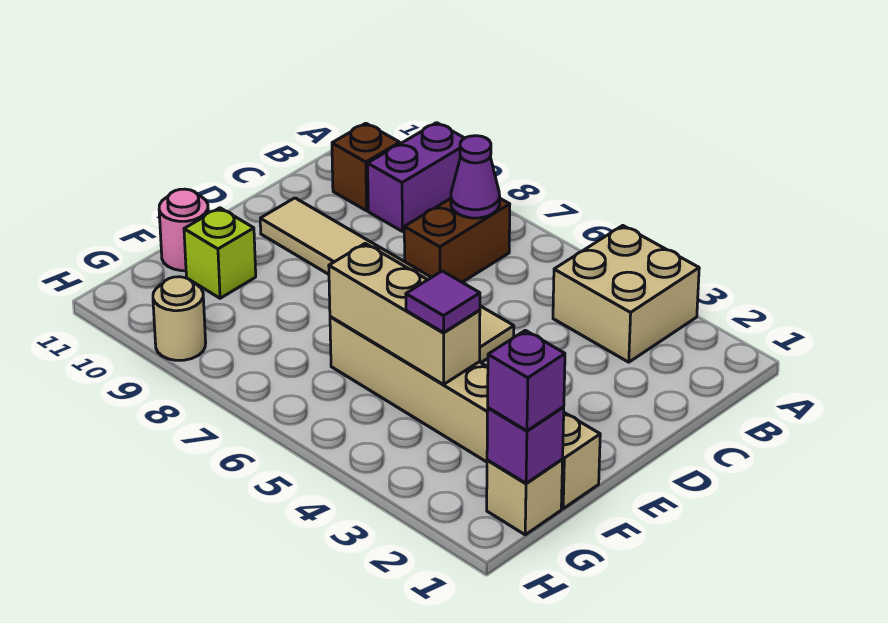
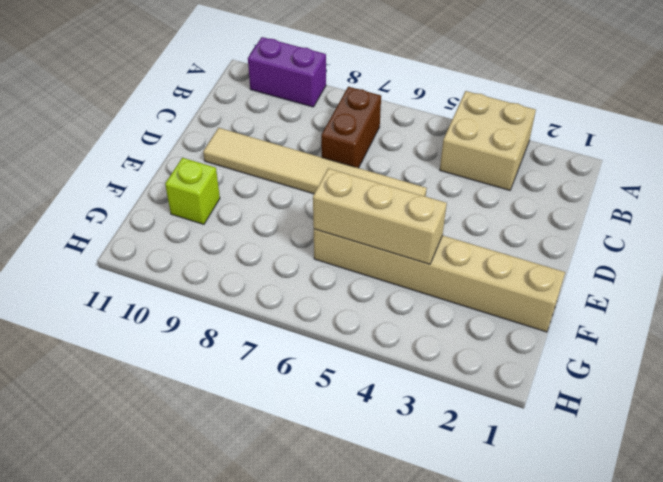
purple 1x2 brick [248,37,326,107] -> purple 1x2 brick turned to [368,123,464,231]
none -> brown 1x1 brick [332,123,400,211]
none -> pink 1x1 round brick [159,189,208,271]
none -> tan 1x1 brick [487,460,563,535]

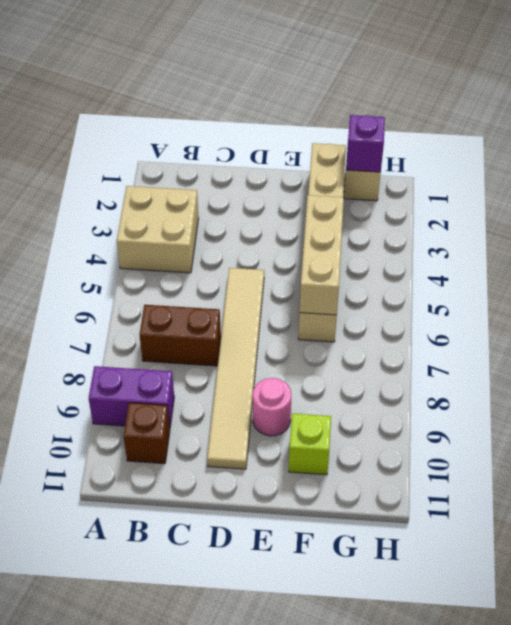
pink 1x1 round brick [253,378,291,436] -> pink 1x1 round brick moved to [159,189,208,271]
none -> tan 1x1 round brick [153,277,206,360]
none -> purple 1x1 cone [451,136,500,218]
none -> purple 1x1 tile [406,271,480,333]

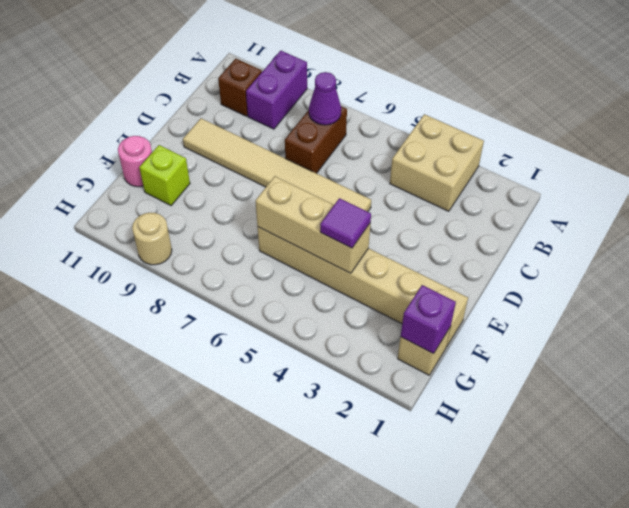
none -> purple 1x1 brick [488,330,565,431]

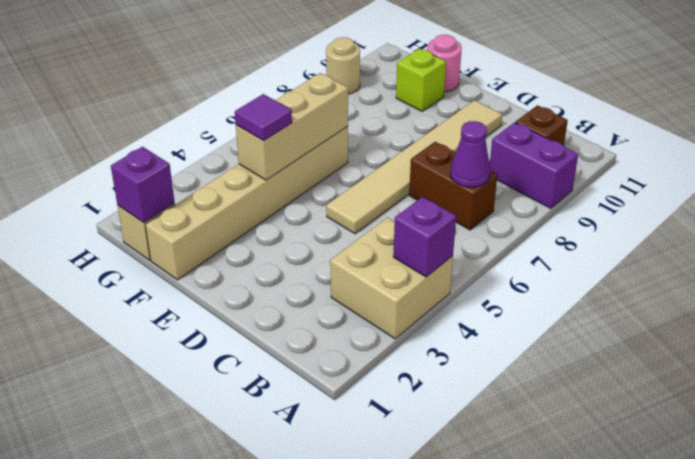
purple 1x1 brick [393,197,456,277] -> purple 1x1 brick moved to [488,330,565,431]

